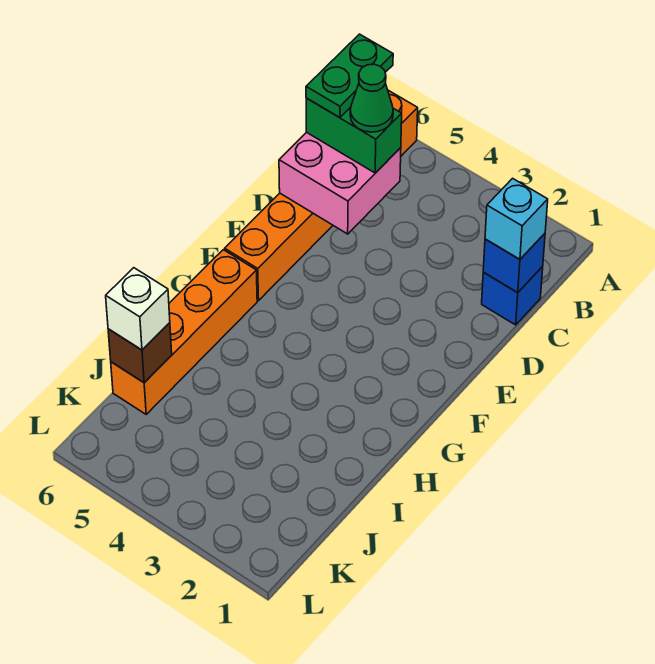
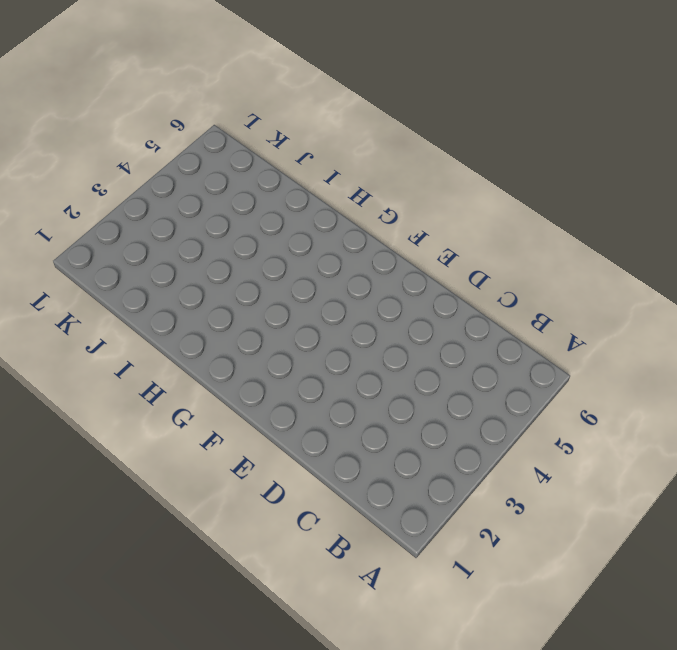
none -> orange 1x6 brick [225,90,418,301]
none -> blue 1x1 brick [482,267,543,325]

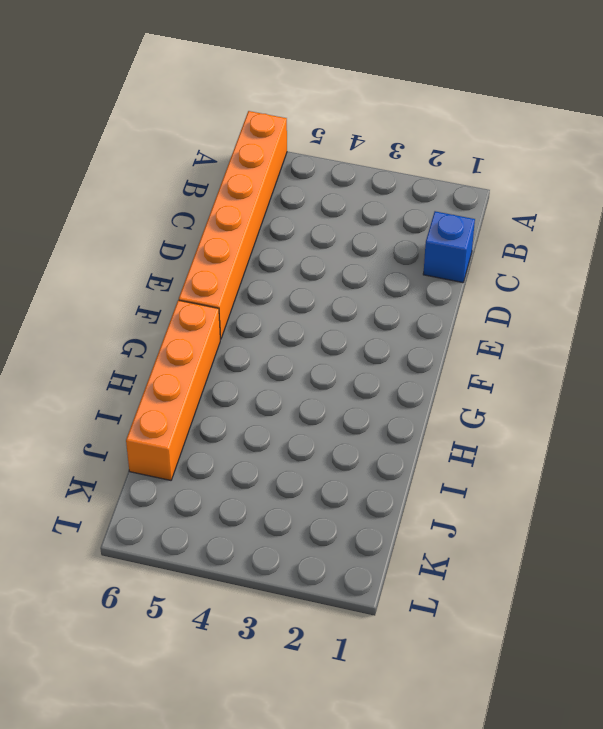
none -> blue 1x1 brick [483,234,545,293]
none -> pink 2x2 brick [279,132,401,234]

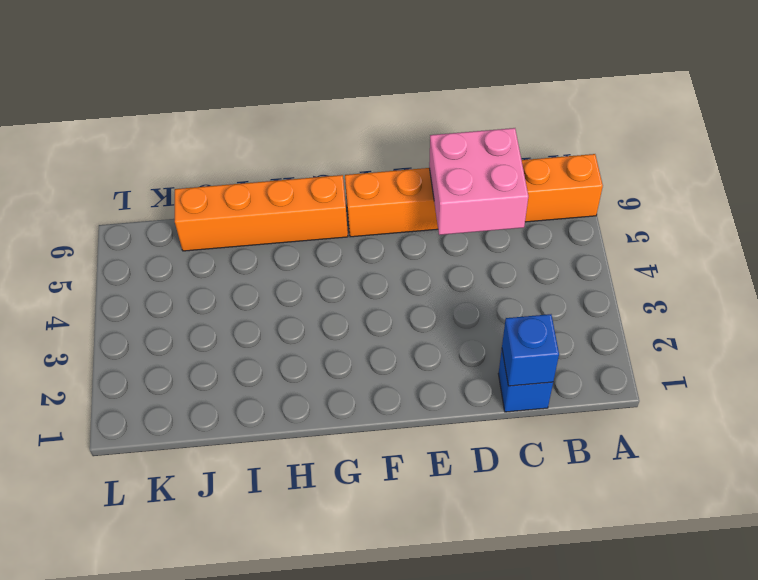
none -> brown 1x1 brick [108,323,172,383]
none -> cyan 1x1 brick [485,178,548,259]

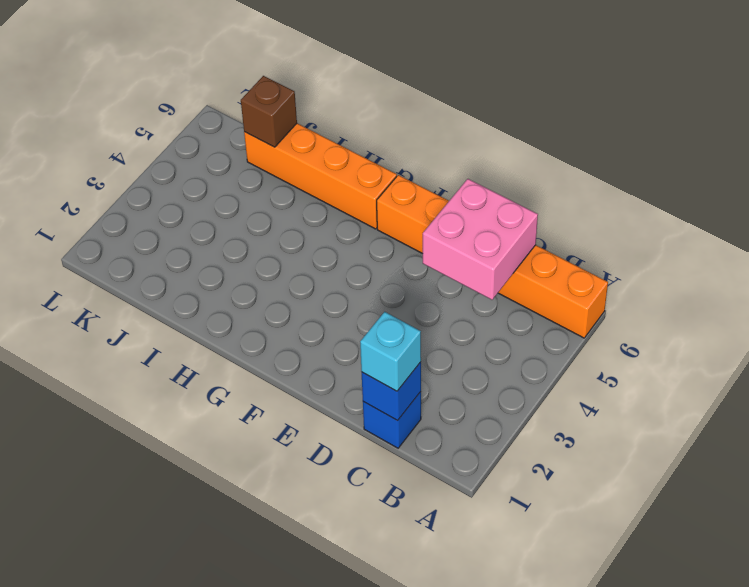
none -> green 1x2 brick [306,98,402,173]
none -> white 1x1 brick [106,268,170,350]

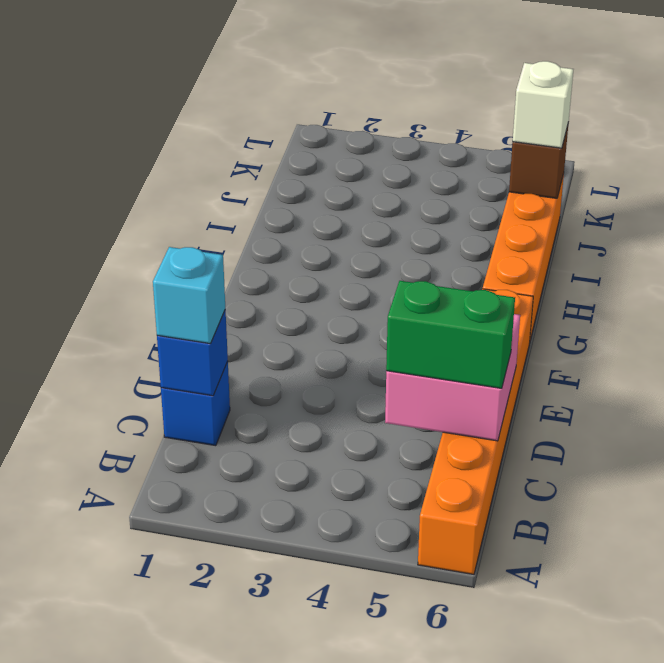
none -> green 1x2 plate [306,34,393,118]
none -> green 1x1 cone [350,64,393,132]

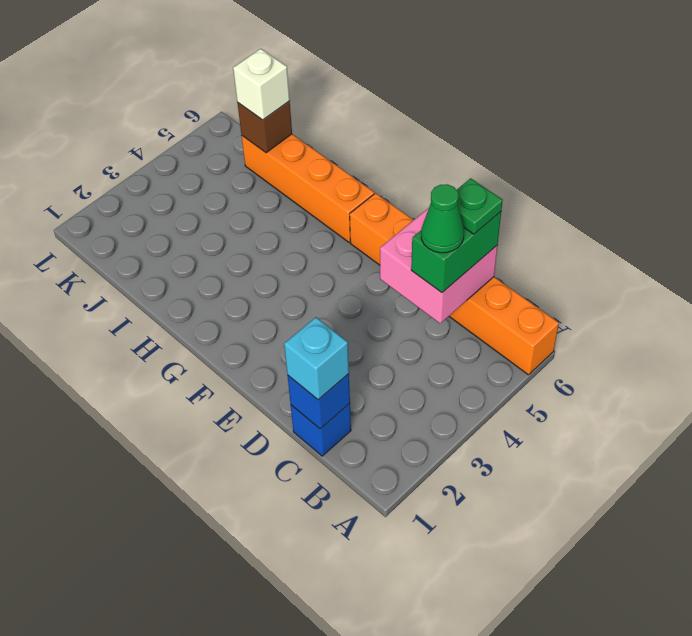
green 1x1 plate [457,178,503,234] -> green 1x2 plate [306,34,393,118]

